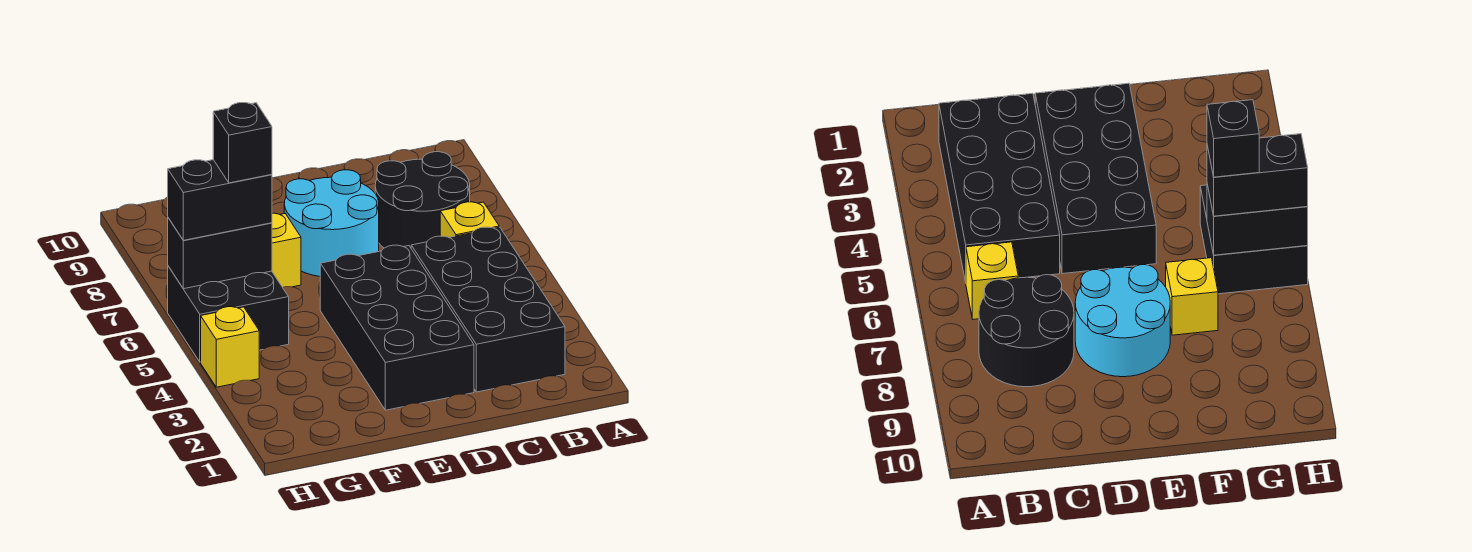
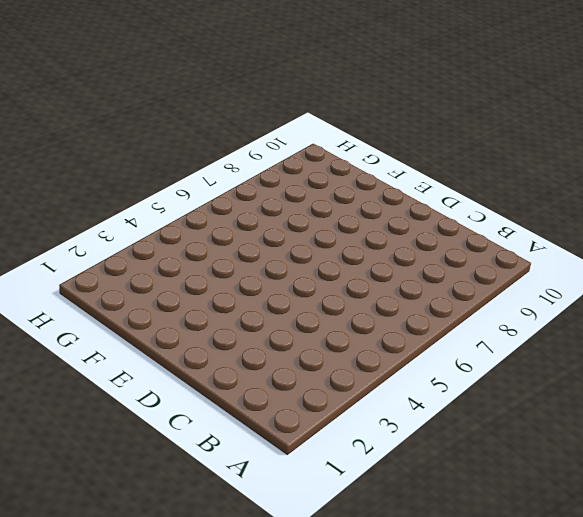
none -> black 2x4 brick [411,227,565,392]
none -> yellow 1x1 brick [440,202,499,237]

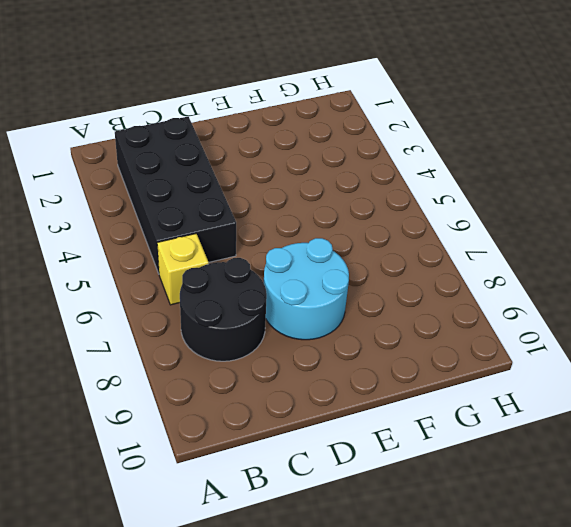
none -> black 2x4 brick [320,245,474,410]
none -> yellow 1x1 brick [272,213,301,287]

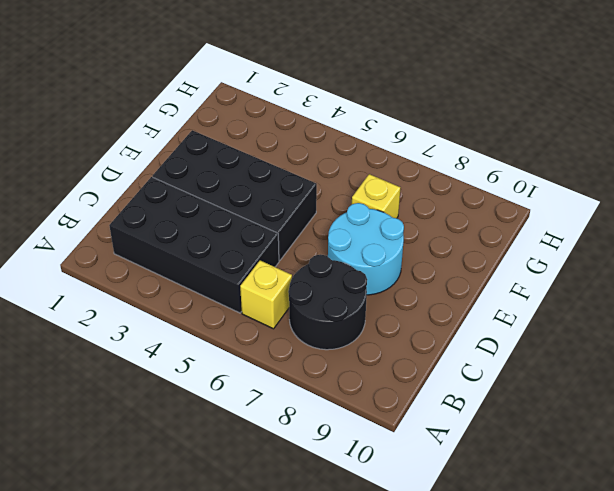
none -> black 2x2 brick [168,266,289,362]
none -> yellow 1x1 brick [201,307,259,387]

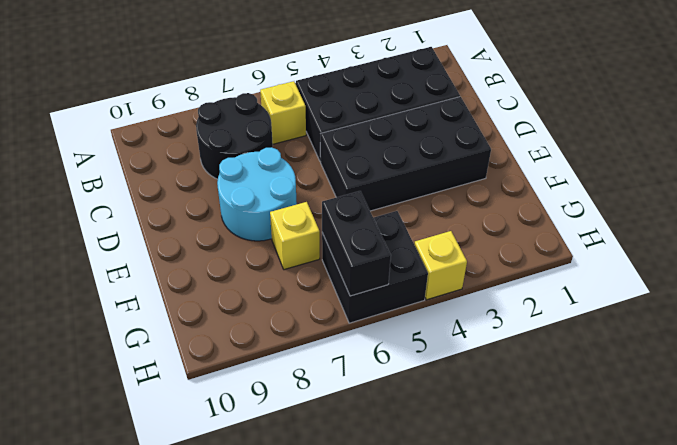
none -> black 1x2 brick [168,160,272,240]
none -> black 1x1 brick [213,103,272,183]

